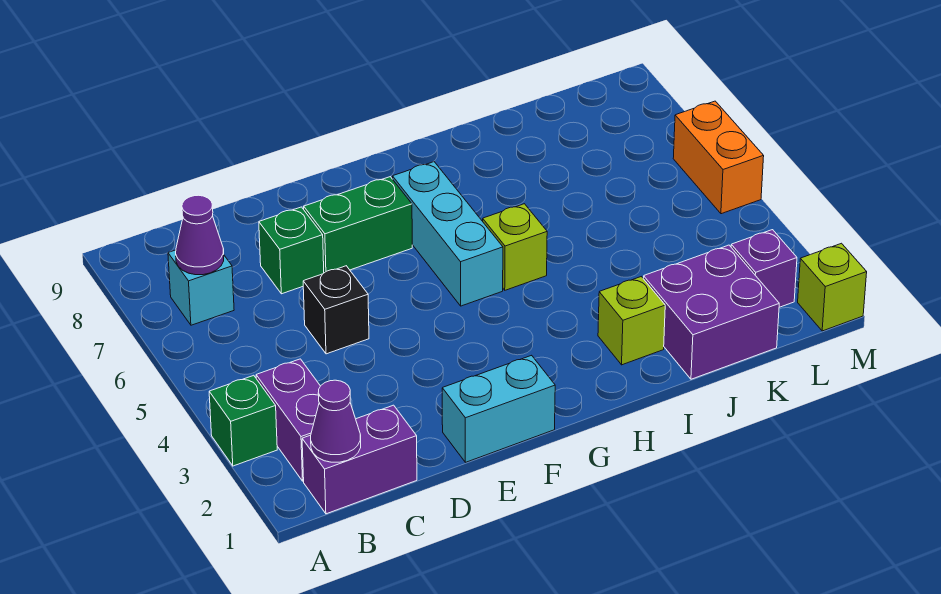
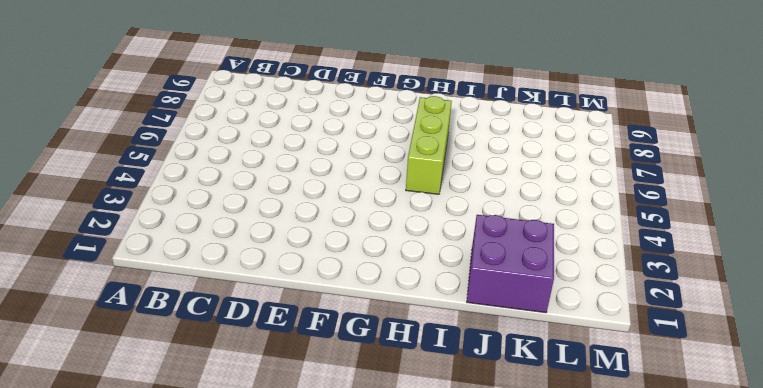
lime 1x3 brick [406,96,452,194] -> lime 1x1 brick [483,204,547,290]
none -> green 1x1 brick [209,375,277,466]
none -> purple 1x2 brick [302,405,417,514]
none -> purple 1x2 brick [256,359,320,481]

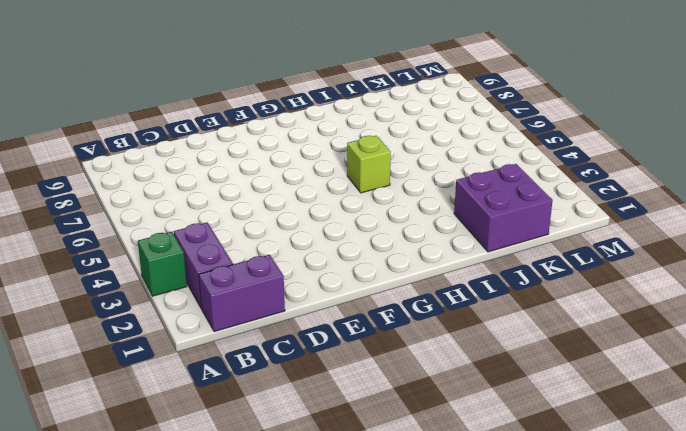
none -> cyan 1x1 brick [168,250,234,325]
none -> black 1x1 brick [303,266,369,354]
none -> green 1x1 brick [259,207,324,294]

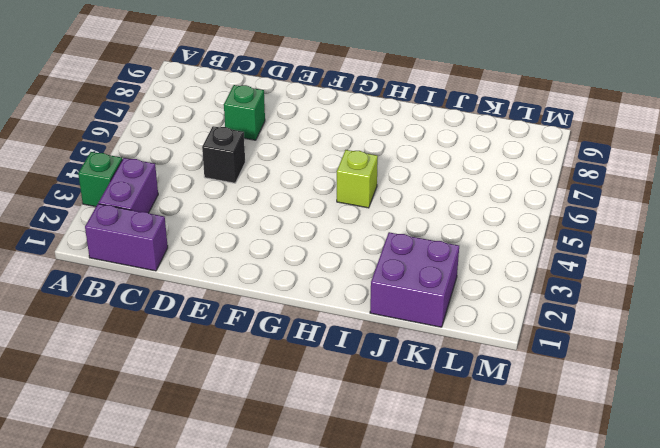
none -> cyan 1x1 brick [168,250,234,325]
none -> cyan 1x2 brick [442,355,555,462]
none -> green 1x2 brick [304,177,412,273]

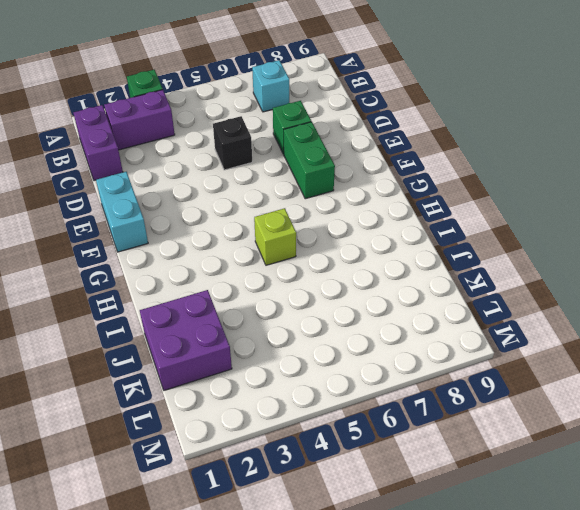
none -> cyan 1x3 brick [392,162,503,306]
none -> lime 1x1 brick [598,277,665,365]
none -> purple 1x1 brick [731,230,797,307]

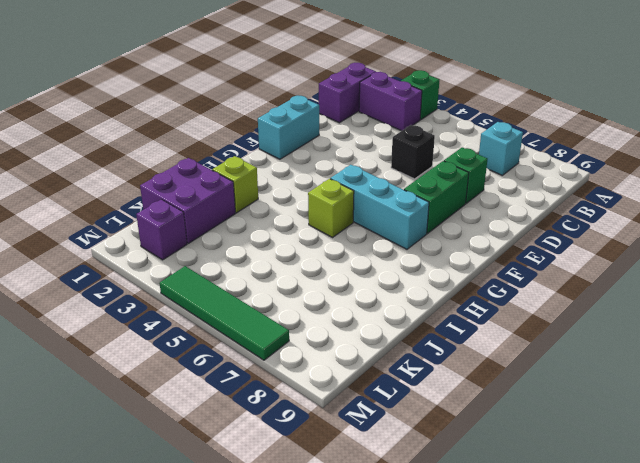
green 1x4 tile [160,266,289,360] -> orange 1x2 brick [673,101,764,214]
none -> lime 1x1 brick [798,243,867,331]
none -> purple 1x1 cone [311,380,361,462]
none -> purple 1x1 cone [176,195,224,275]

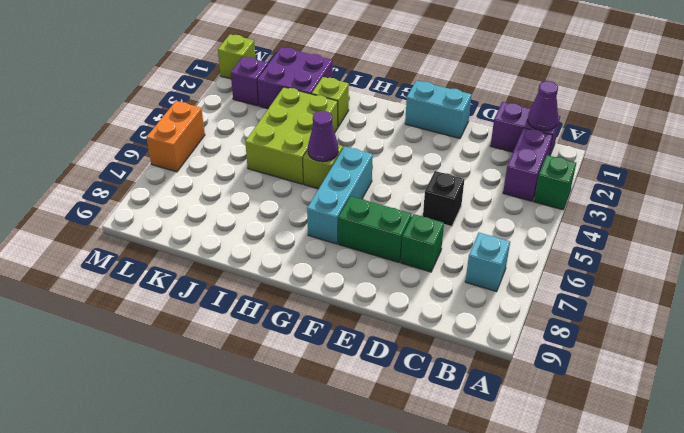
purple 1x1 cone [308,111,338,162] -> purple 1x1 cone moved to [176,195,224,275]
lime 2x3 brick [245,87,338,184] -> none

